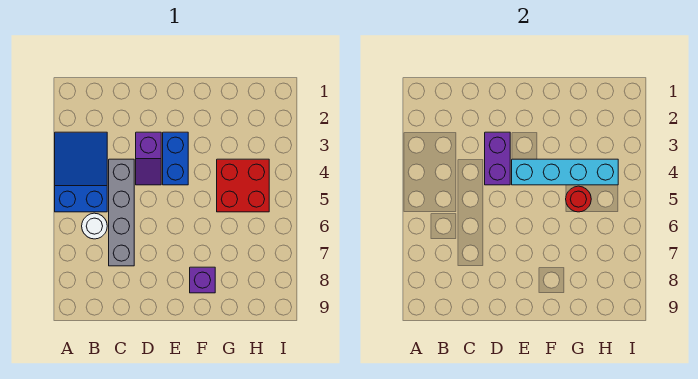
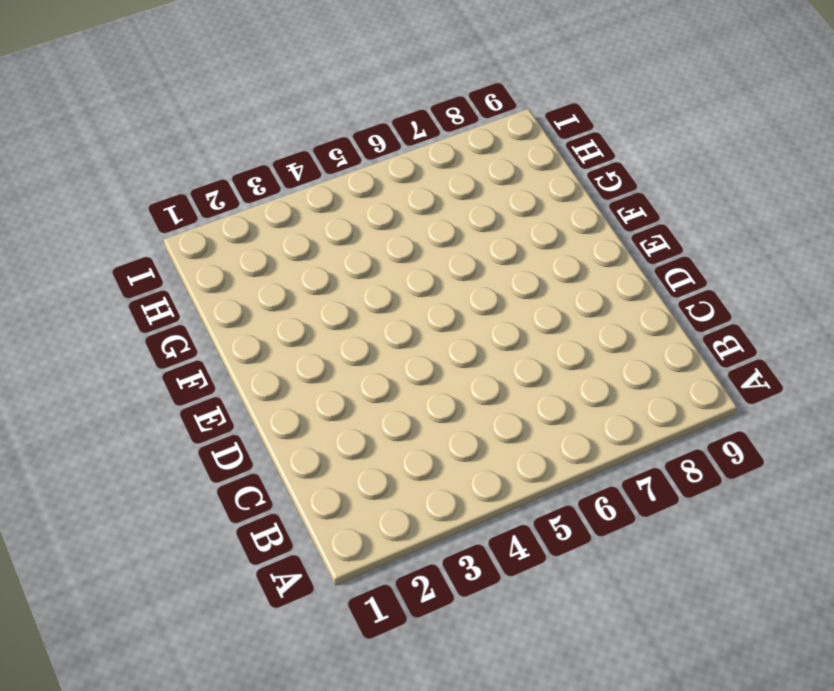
none -> blue 2x3 slope [55,132,107,212]
none -> white 1x1 round brick [82,213,107,239]

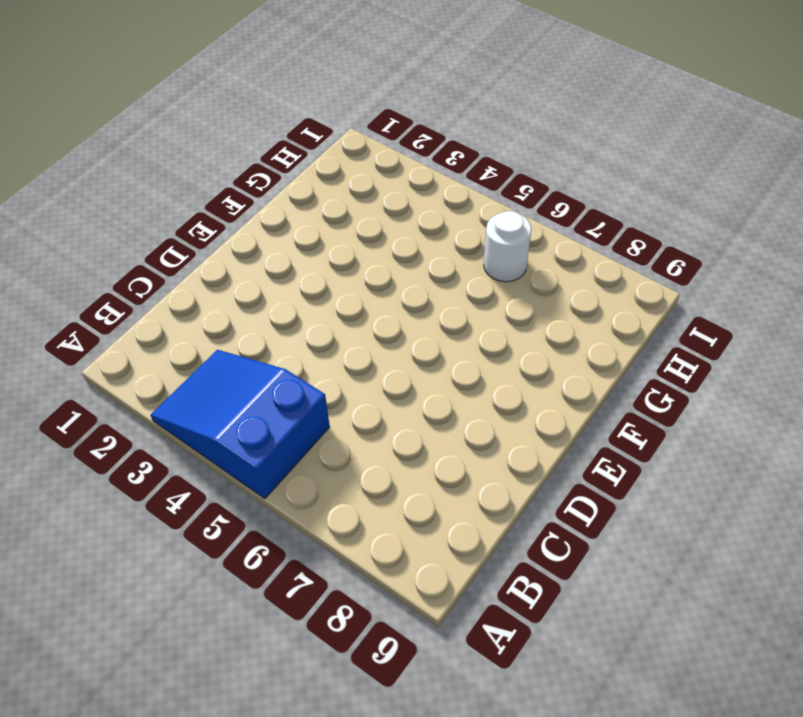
white 1x1 round brick [484,211,532,282] -> white 1x1 round brick moved to [82,213,107,239]
none -> grey 1x4 brick [109,159,134,266]
none -> purple 1x2 slope [136,132,161,185]

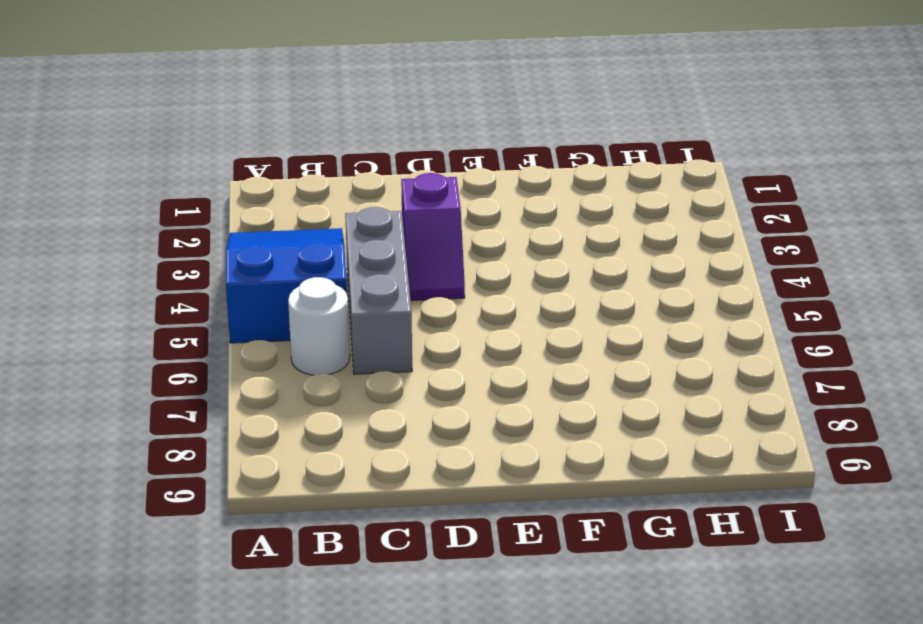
grey 1x3 brick [345,207,412,374] -> grey 1x4 brick [109,159,134,266]
none -> blue 1x2 brick [163,132,188,185]
none -> purple 1x1 brick [190,267,215,293]

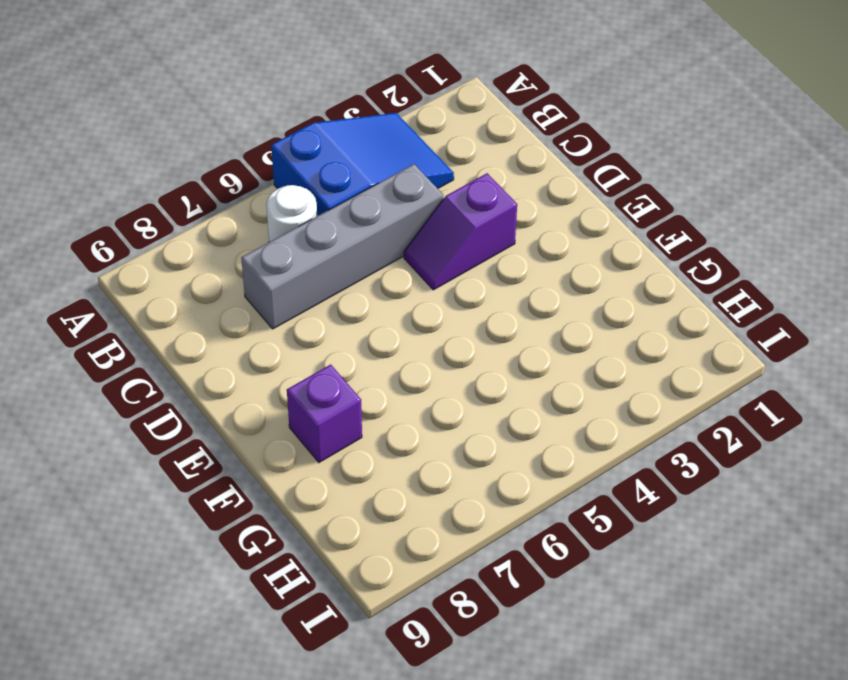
none -> blue 1x2 brick [163,132,188,185]
none -> red 2x2 brick [217,159,269,212]

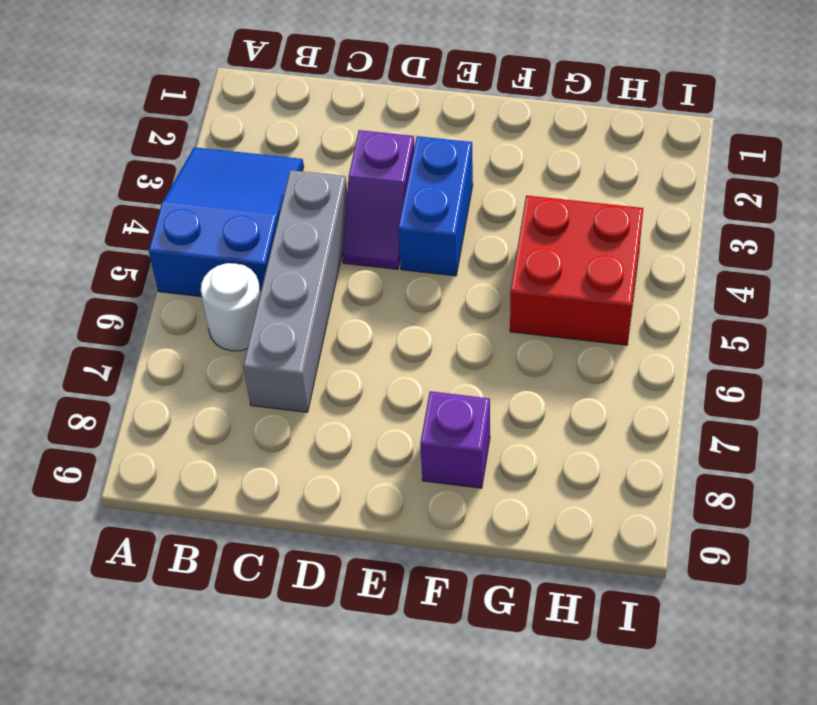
none -> purple 1x2 brick [485,132,510,185]
none -> cyan 1x4 brick [512,159,618,185]

